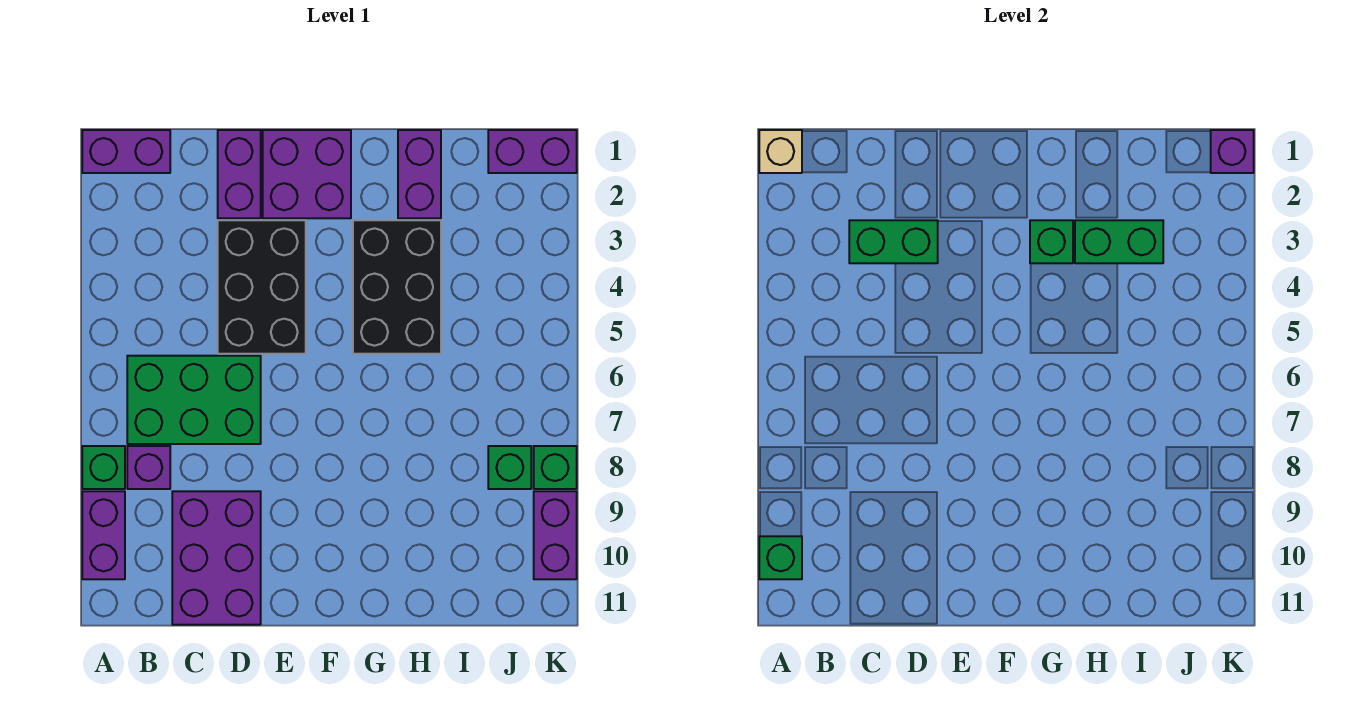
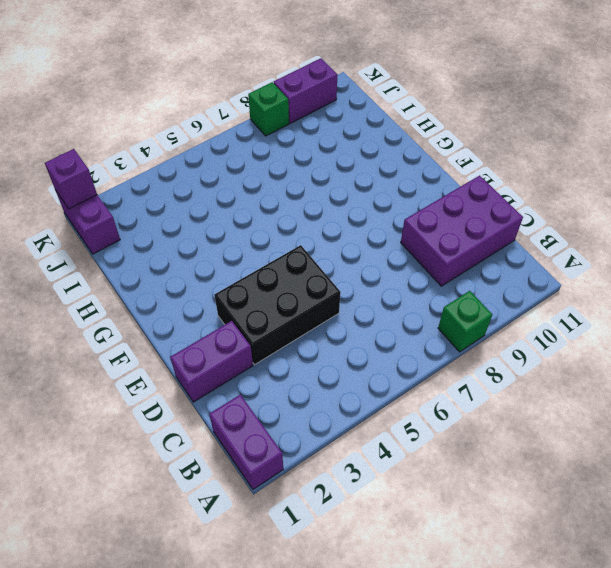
none -> purple 1x2 brick [82,491,125,579]
none -> green 2x3 brick [127,356,261,444]
none -> purple 1x1 brick [127,446,170,489]

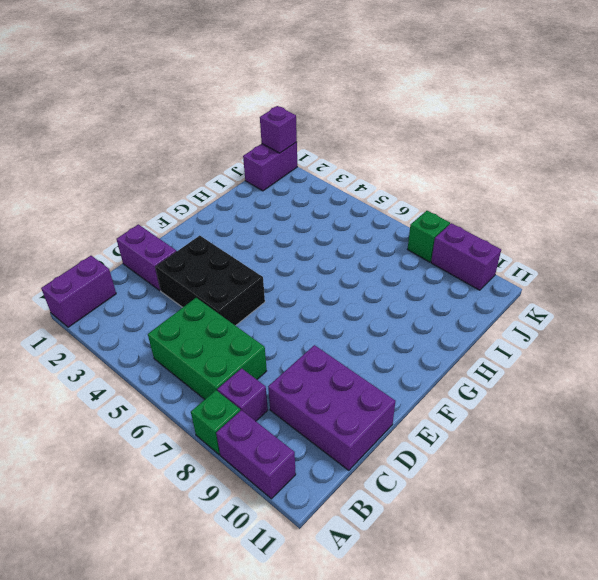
green 2x3 brick [148,298,267,399] -> green 2x3 brick turned to [127,356,261,444]
none -> purple 2x2 brick [263,130,351,218]
none -> black 2x3 brick [353,220,441,354]
none -> purple 1x2 brick [398,130,441,218]

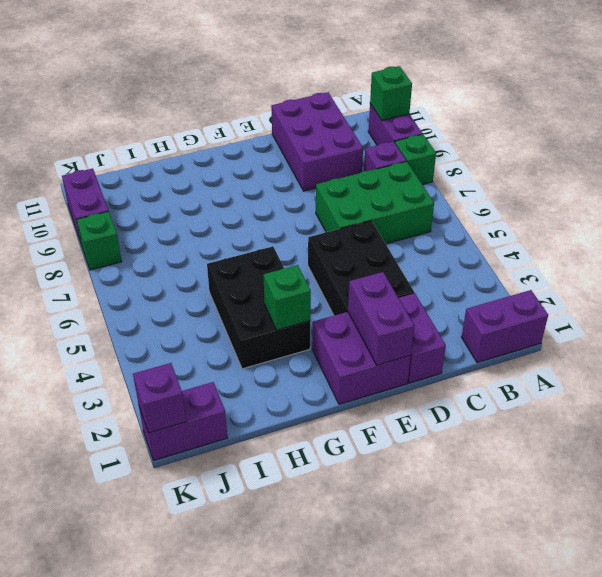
purple 1x2 brick [348,272,414,365] -> purple 1x2 brick moved to [398,130,441,218]
none -> green 1x1 brick [488,446,531,489]
none -> tan 1x1 brick [759,130,802,173]
none -> green 1x2 brick [849,220,938,263]

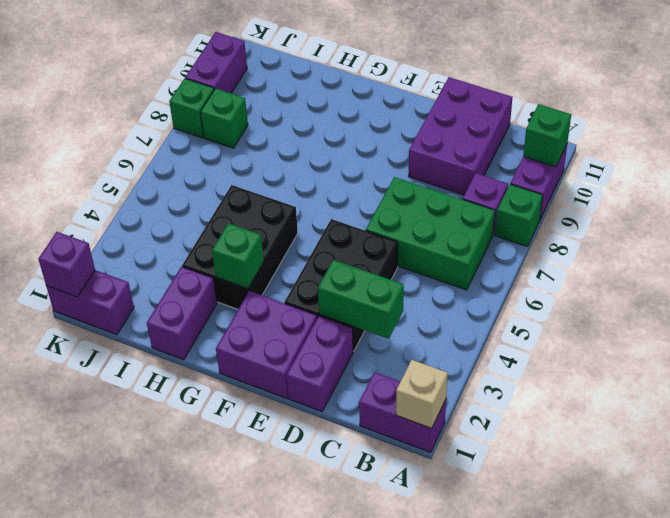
none -> green 1x2 brick [1075,220,1163,263]

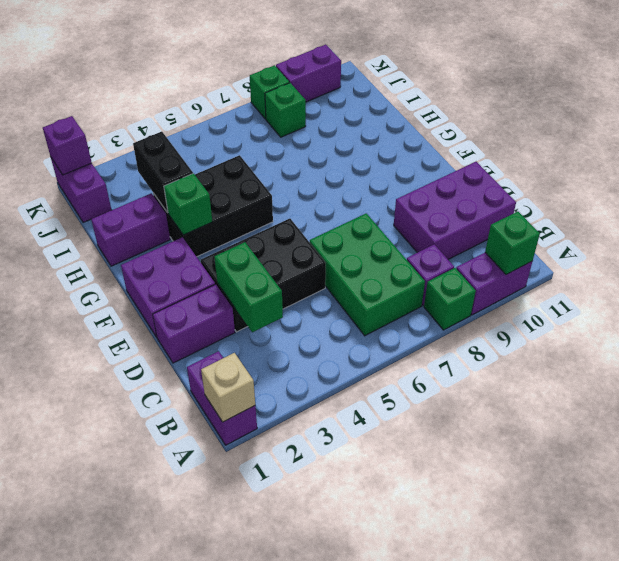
black 1x2 brick [133,132,193,213] -> green 1x2 brick [1075,220,1163,263]

